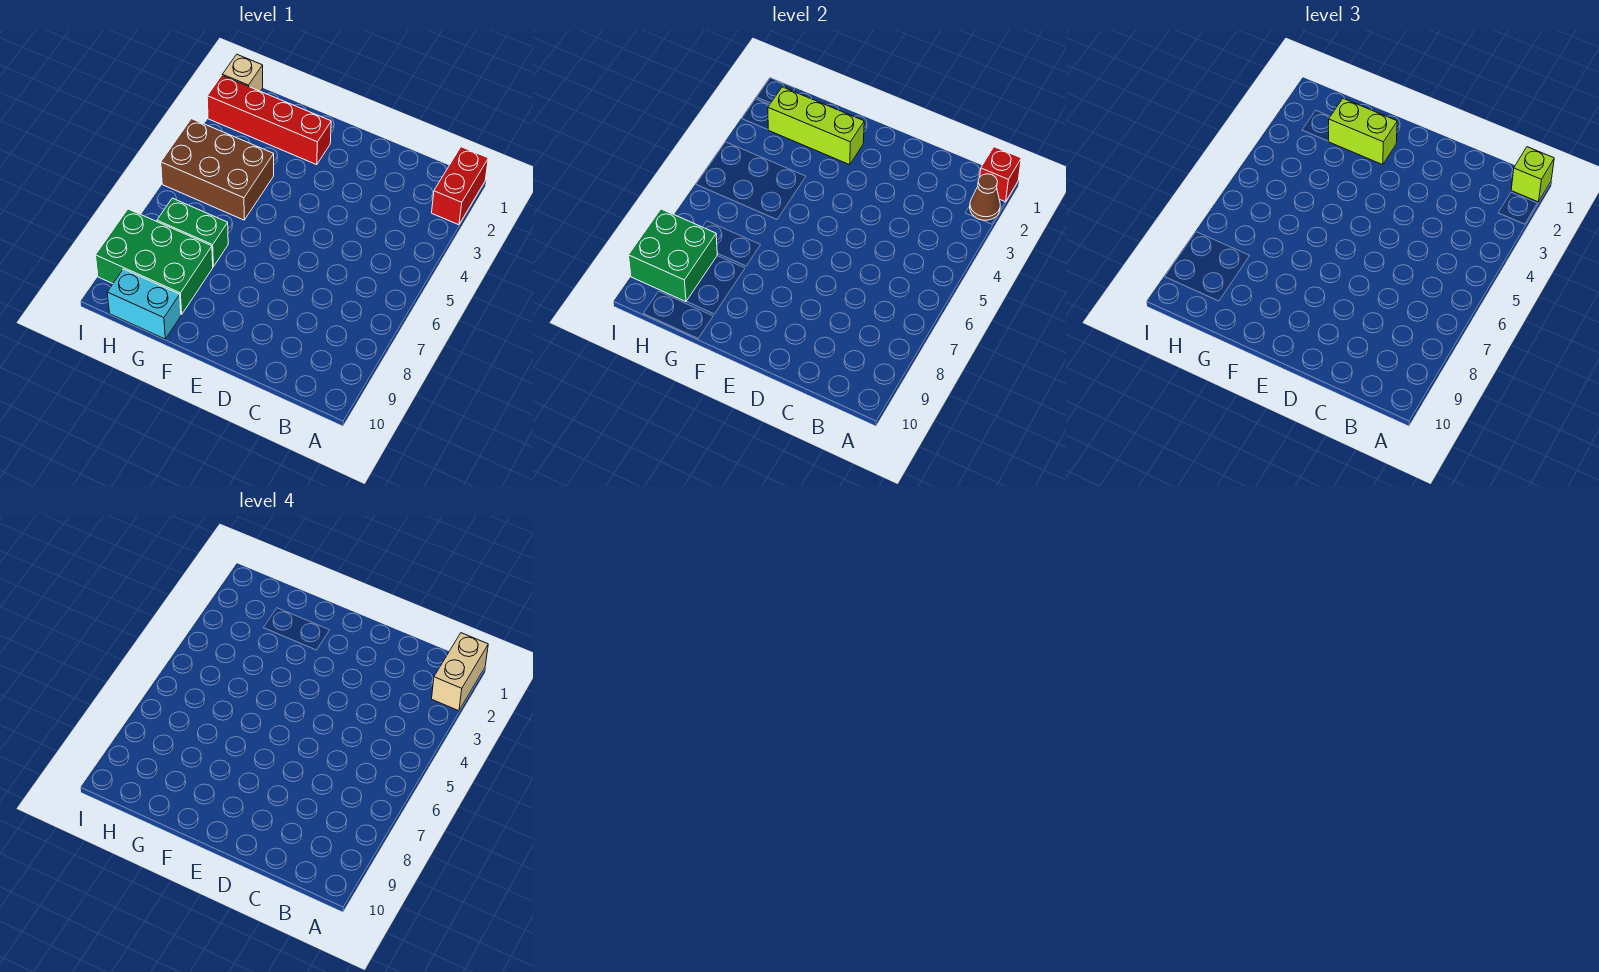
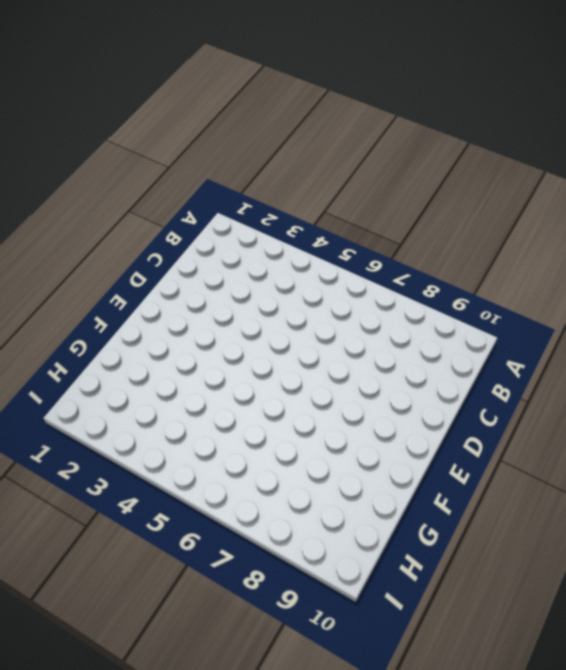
none -> red 1x2 brick [432,147,488,225]
none -> red 1x4 brick [207,76,331,165]
none -> brown 2x3 brick [161,119,274,220]

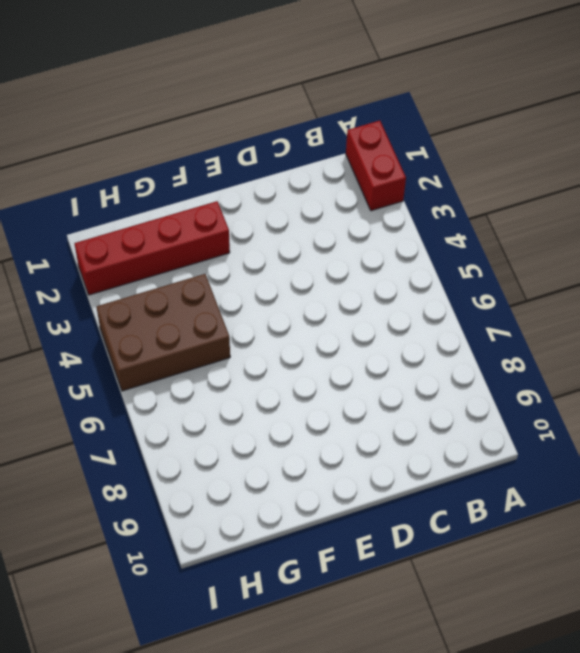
none -> green 1x2 brick [157,198,228,267]
none -> green 2x3 brick [96,209,213,315]
none -> cyan 1x2 brick [107,269,181,339]

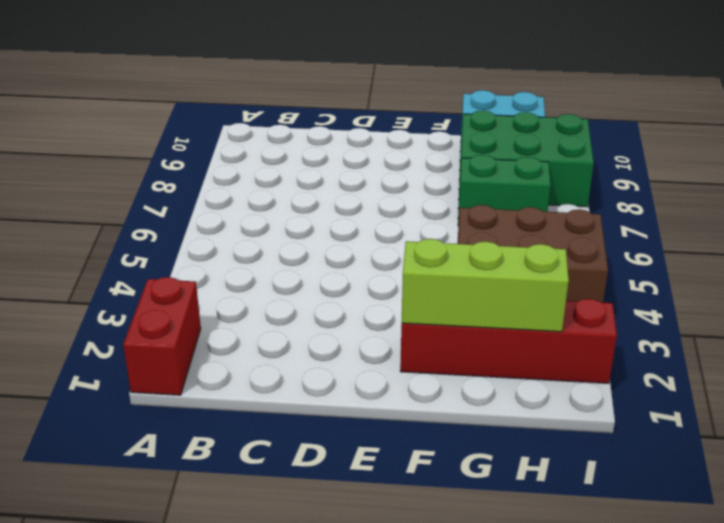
none -> tan 1x1 brick [222,54,263,91]
none -> red 1x1 brick [980,147,1021,202]
none -> brown 1x1 cone [970,174,1000,220]

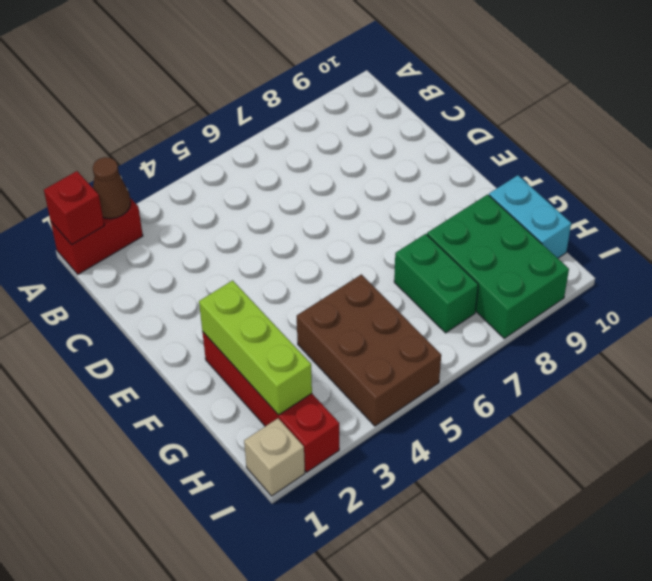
none -> green 2x2 brick [629,209,717,302]
none -> lime 1x1 brick [1511,147,1554,202]
none -> lime 1x2 brick [1329,99,1397,165]

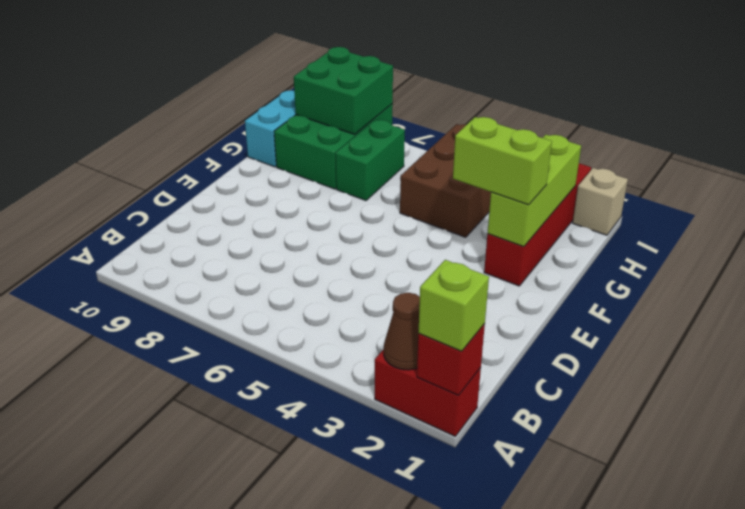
lime 1x2 brick [453,117,552,205] -> lime 1x2 brick turned to [1329,99,1397,165]
none -> tan 1x2 brick [432,633,488,711]

